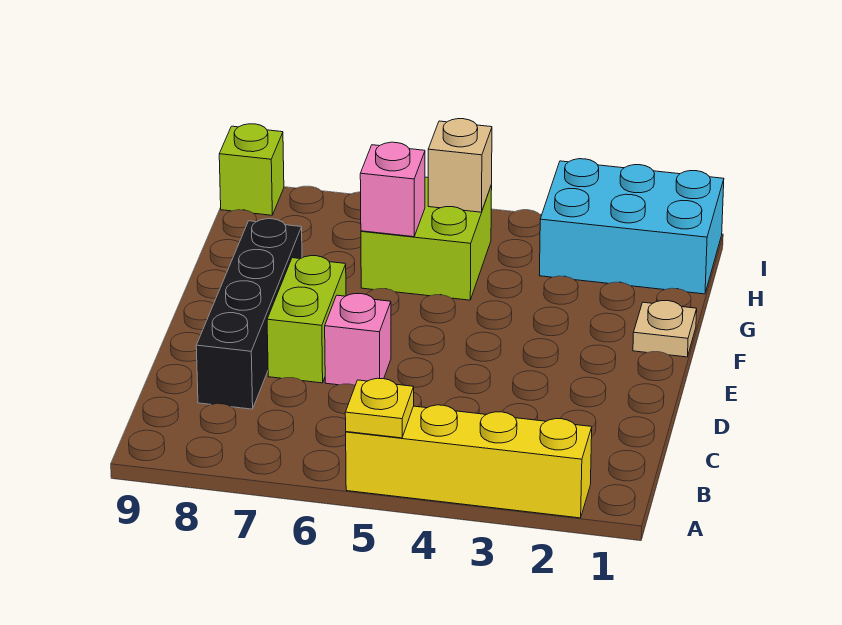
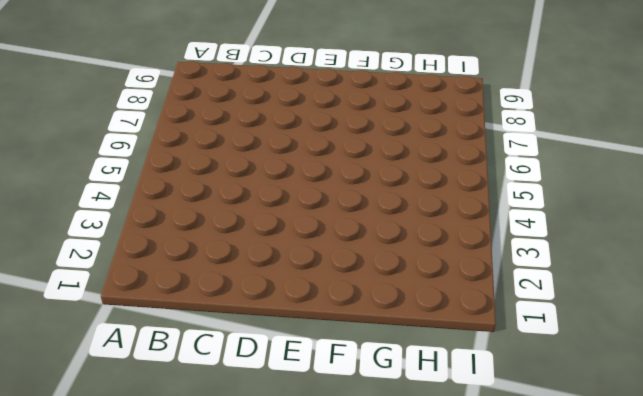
none -> yellow 1x4 brick [346,405,592,518]
none -> black 1x4 brick [196,219,302,409]

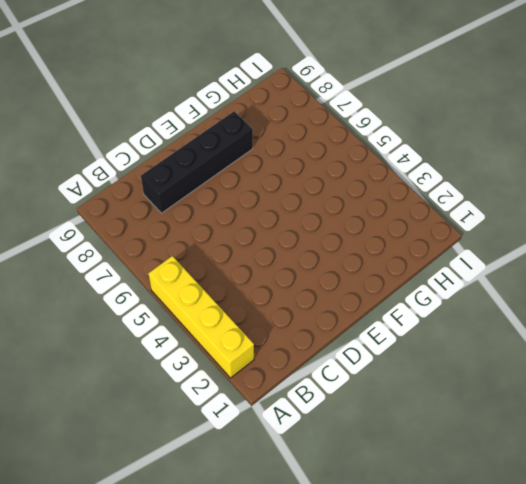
none -> pink 1x1 brick [325,294,391,385]
none -> lime 1x2 brick [267,256,346,383]

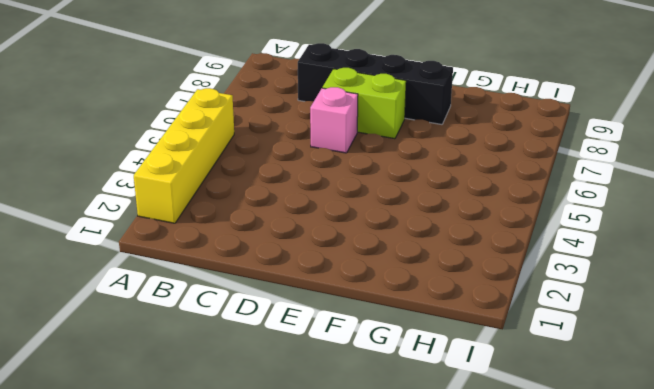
none -> tan 1x1 plate [633,301,697,357]
none -> lime 2x2 brick [361,177,492,300]

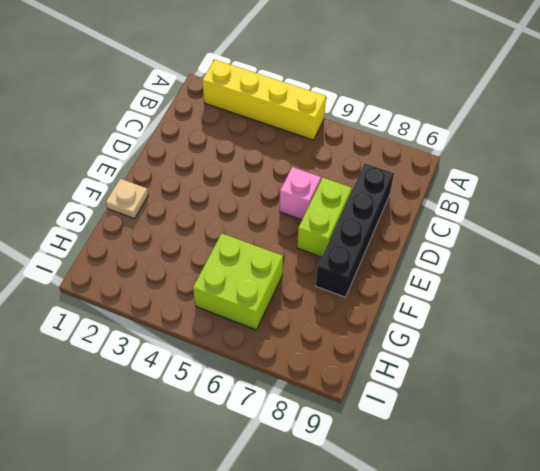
none -> cyan 2x3 brick [539,159,724,294]
none -> lime 1x1 brick [219,124,284,215]

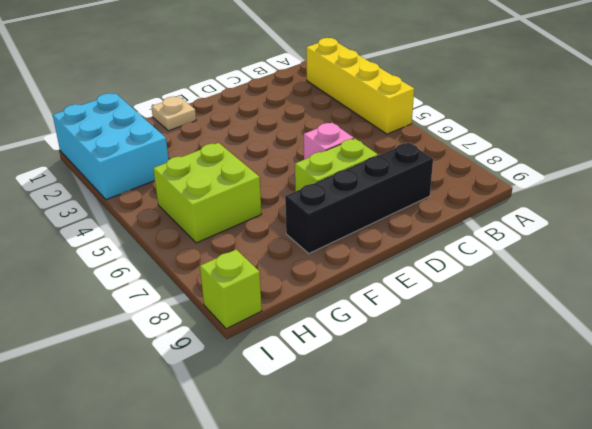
none -> yellow 1x1 plate [345,378,414,438]
none -> pink 1x1 brick [360,142,425,237]

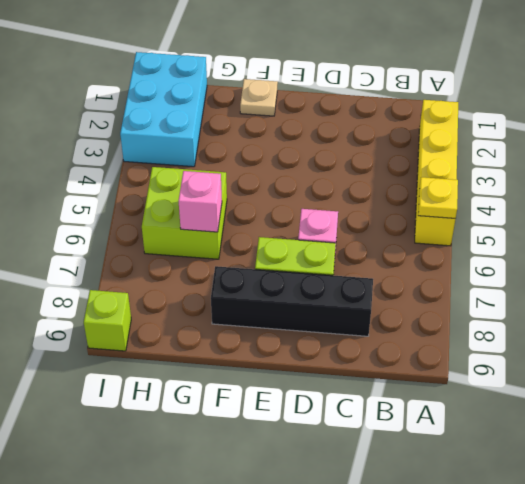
none -> tan 1x1 brick [428,119,492,212]

